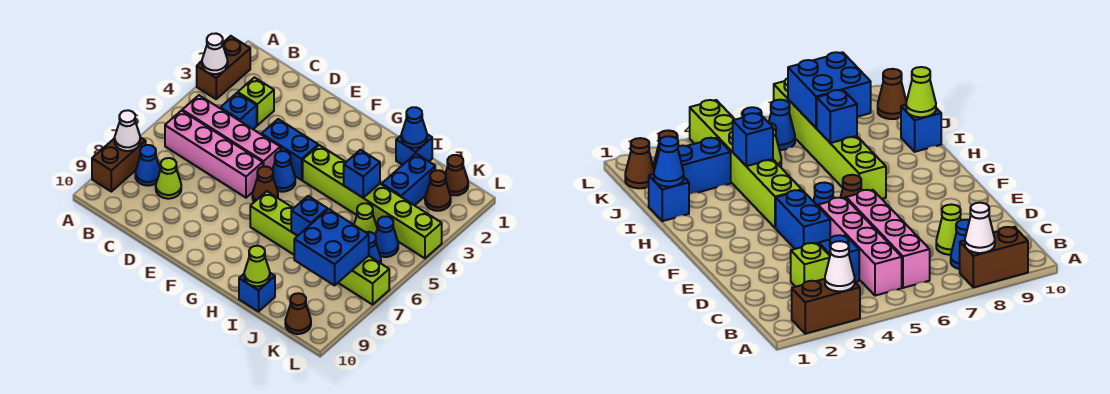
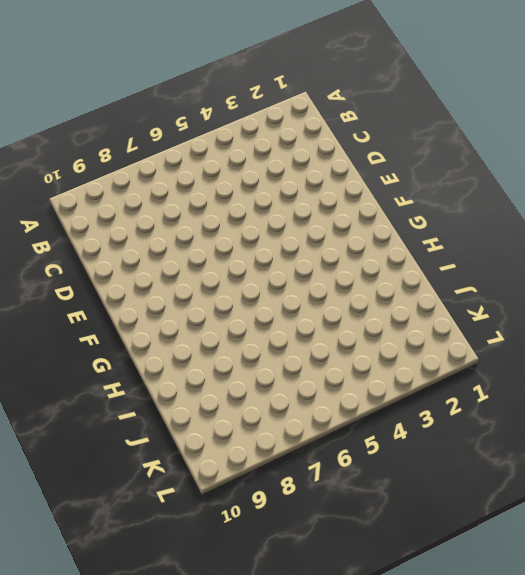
none -> brown 1x2 brick [197,36,250,99]
none -> brown 1x2 brick [92,137,146,192]
none -> pink 1x4 brick [182,95,280,170]

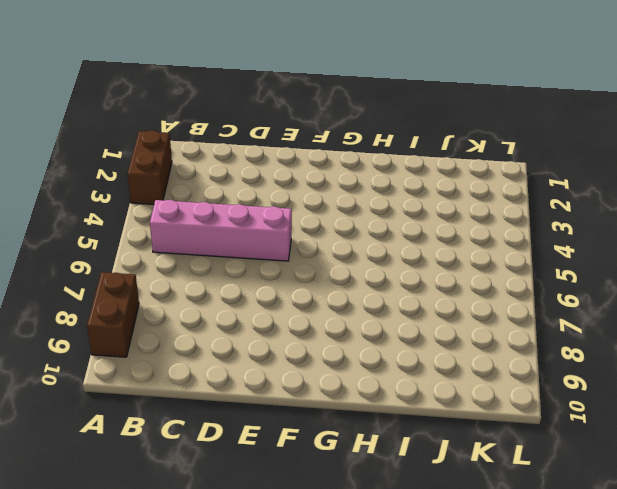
none -> pink 1x4 brick [165,111,263,198]
none -> blue 1x1 cone [135,145,160,186]
none -> lime 1x1 brick [238,78,274,125]

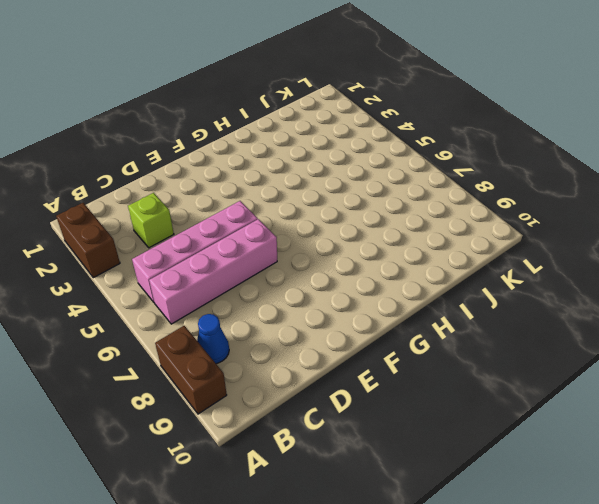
none -> blue 1x1 brick [220,93,257,129]
none -> lime 1x1 cone [156,158,181,199]
none -> blue 1x2 brick [261,119,318,180]

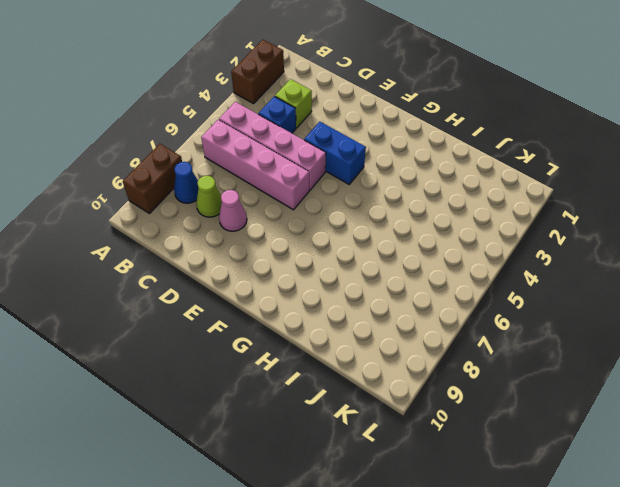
pink 1x1 cone [219,190,247,231] -> none
none -> blue 1x1 cone [273,151,295,192]
none -> brown 1x1 cone [252,166,278,202]
none -> lime 1x6 brick [303,145,442,258]

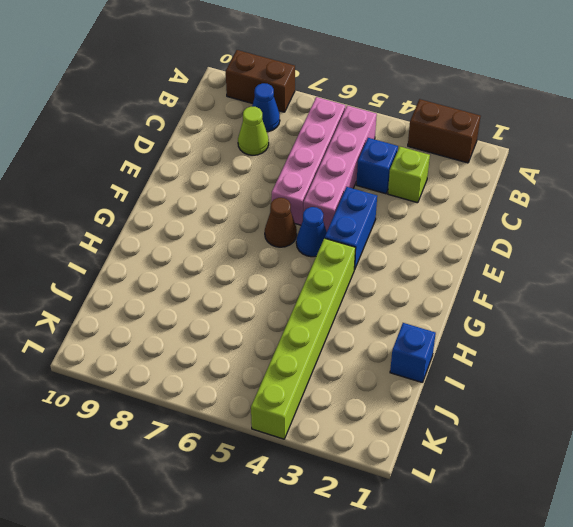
none -> lime 1x6 brick [250,191,389,305]
none -> blue 1x1 brick [239,273,275,312]
none -> blue 1x2 brick [382,154,435,205]

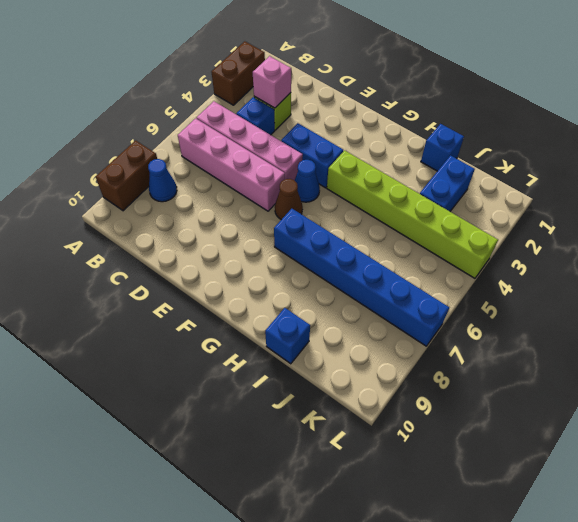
pink 1x1 brick [253,56,291,108] -> none
blue 1x6 brick [274,209,449,346] -> lime 1x6 brick [250,191,389,305]
none -> lime 1x1 cone [156,158,181,199]
none -> lime 1x1 cone [354,203,377,234]
none -> brown 1x1 cone [445,155,468,195]

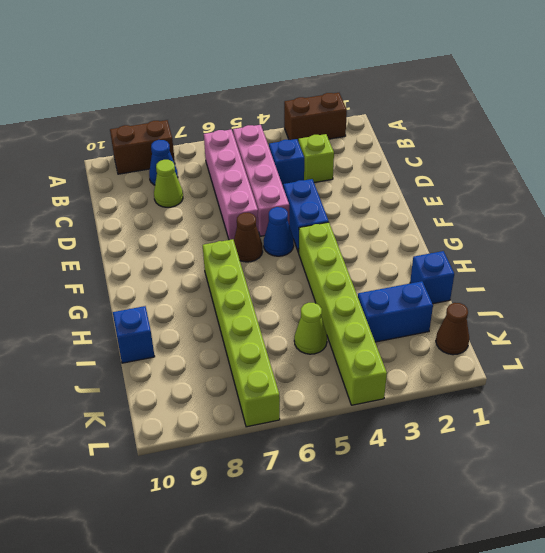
none -> brown 1x1 cone [425,170,451,211]
none -> blue 1x1 cone [375,216,398,257]
none -> blue 1x1 cone [366,232,381,263]

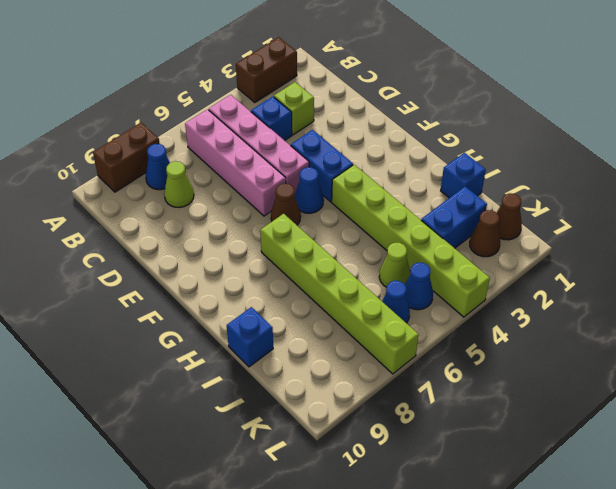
none -> brown 1x1 cone [285,293,311,334]
none -> white 1x1 cone [202,34,228,74]
none -> white 1x1 cone [115,110,140,151]

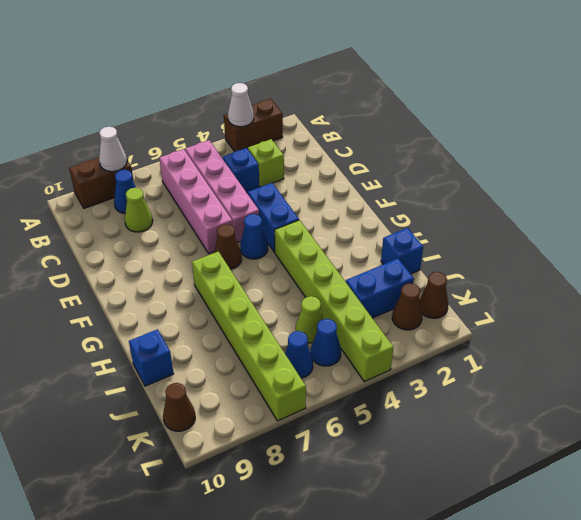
none -> blue 1x1 cone [401,107,427,148]
none -> blue 1x1 brick [344,150,380,198]
none -> blue 1x1 brick [291,196,328,236]

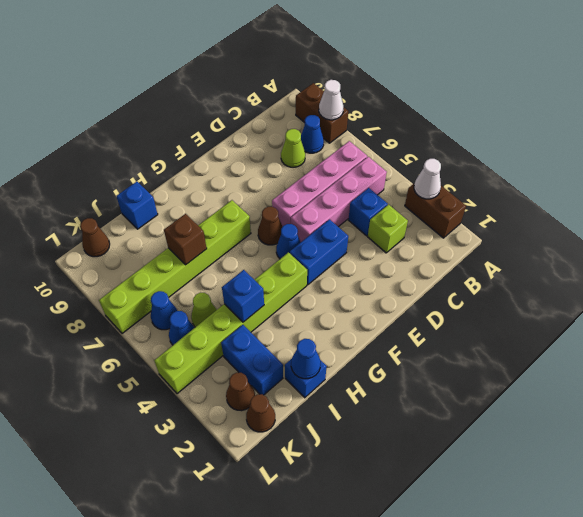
brown 1x1 brick [164,214,207,265] -> blue 1x1 brick [291,196,328,236]
none -> lime 1x1 cone [244,246,270,286]
none -> blue 2x2 brick [294,209,369,285]

